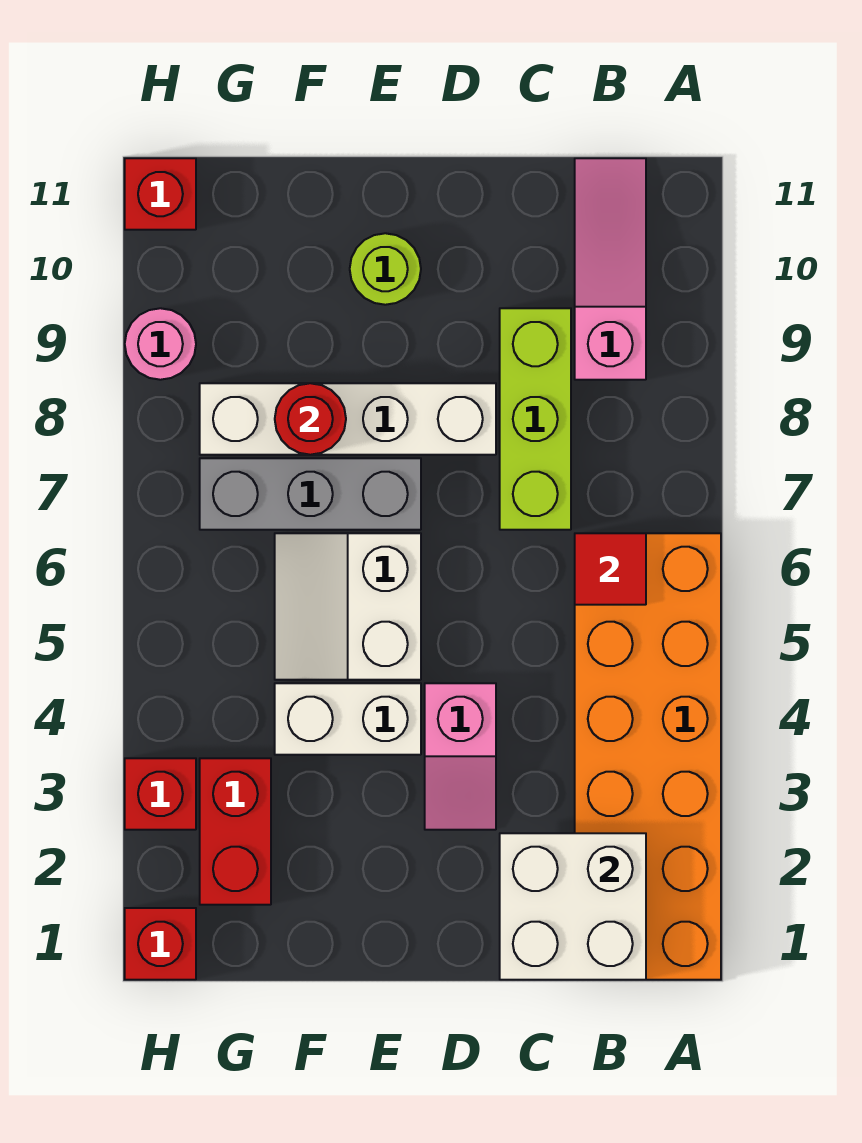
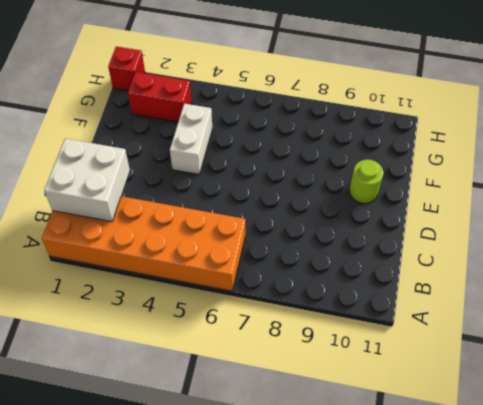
none -> pink 1x3 slope [575,158,646,380]
none -> lime 1x3 brick [500,308,571,530]
none -> pink 1x2 slope [425,683,496,830]

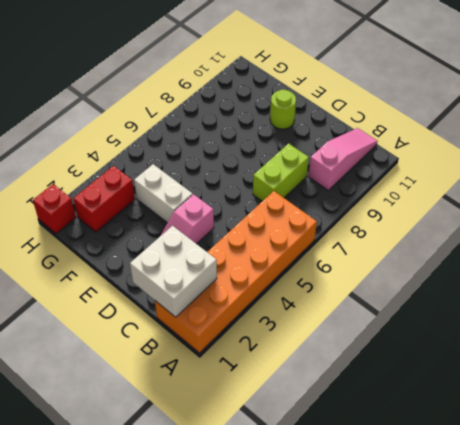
lime 1x2 brick [253,143,309,201] -> lime 1x3 brick [500,308,571,530]
none -> white 1x4 brick [200,383,496,455]
none -> white 2x2 slope [275,533,421,680]
none -> grey 1x3 brick [200,458,421,530]

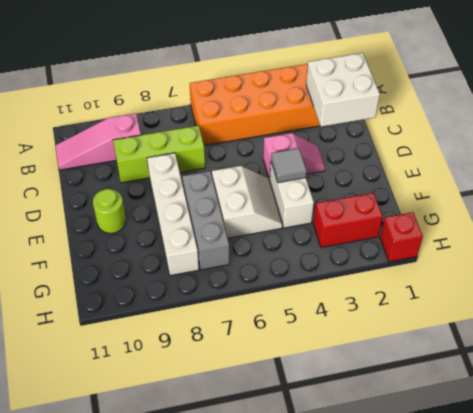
grey 1x1 tile [271,148,307,183] -> none
white 2x2 slope [212,166,282,238] -> white 2x2 slope turned to [275,533,421,680]
none -> red 1x1 brick [125,758,196,830]
none -> pink 1x1 round brick [125,308,196,380]
none -> red 1x1 brick [125,158,196,230]

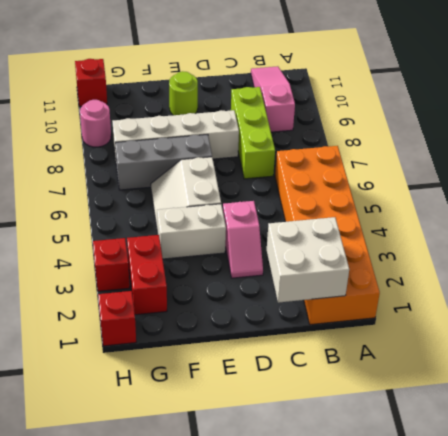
none -> red 1x1 tile [575,533,646,605]
none -> red 1x1 round brick [275,383,346,455]

